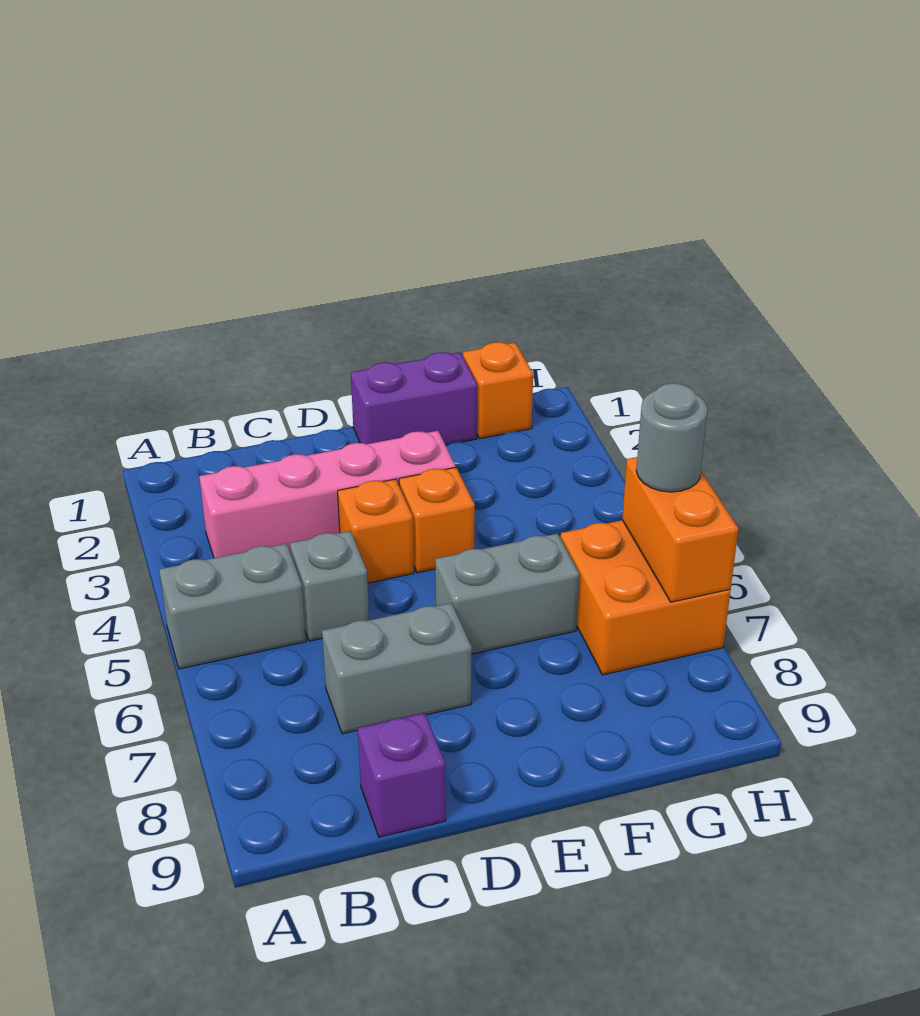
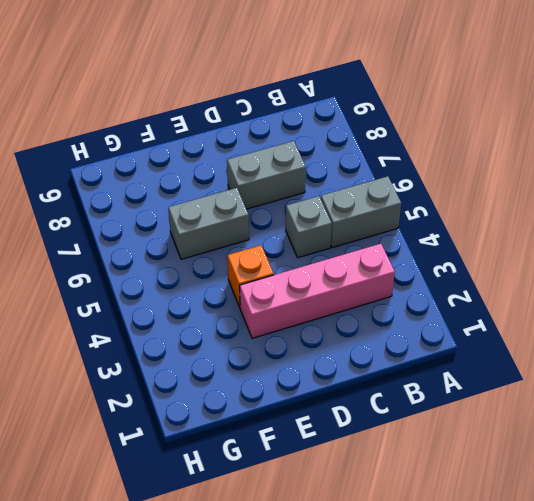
none -> purple 1x1 brick [358,713,446,837]
none -> orange 1x1 brick [338,479,414,583]
none -> purple 1x2 brick [351,352,477,445]

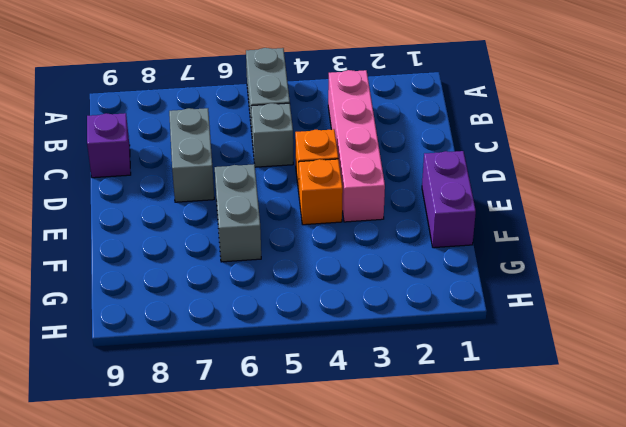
none -> orange 1x1 brick [463,342,533,439]
none -> orange 2x2 brick [561,520,731,675]
none -> orange 1x2 brick [622,457,738,602]

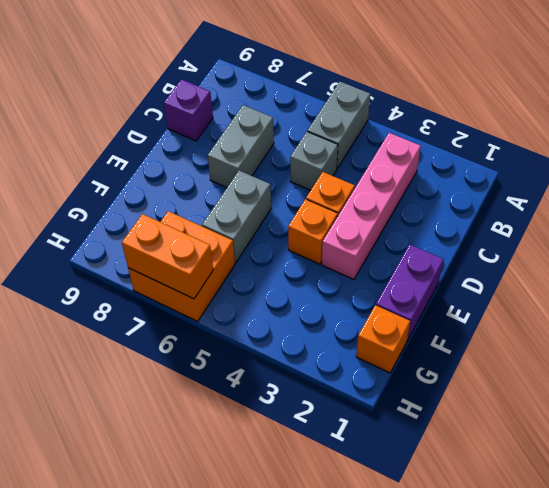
none -> grey 1x1 round brick [636,383,707,492]

